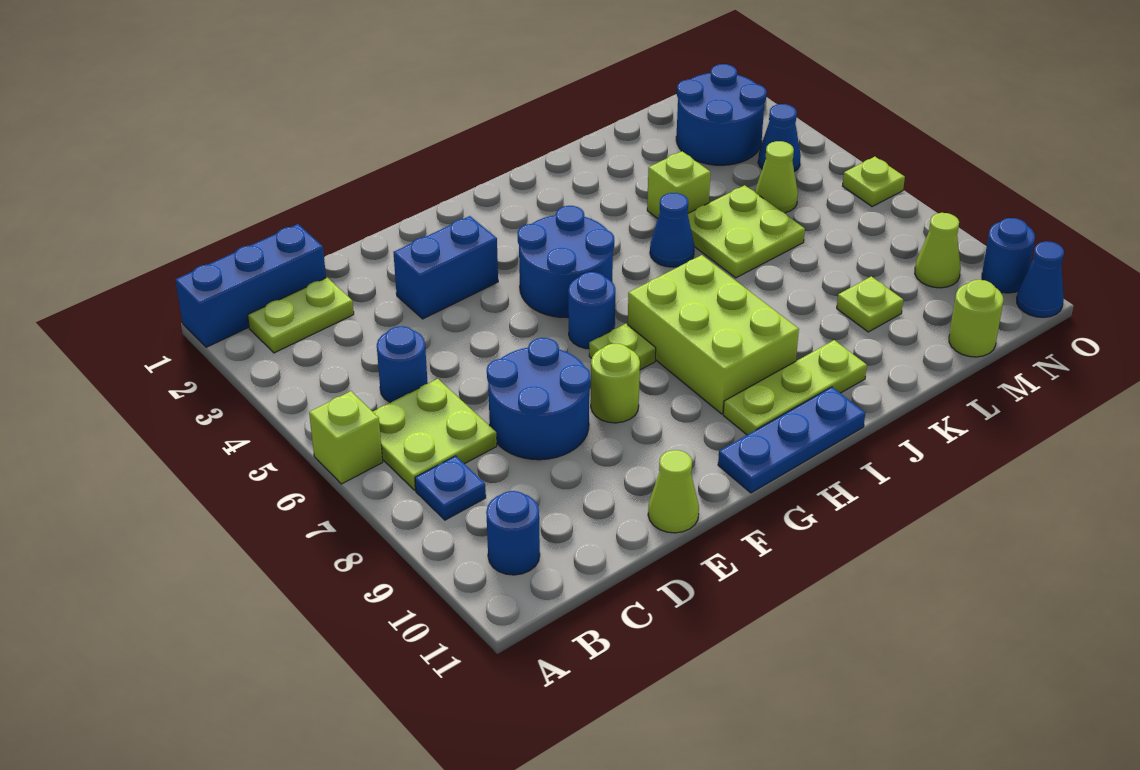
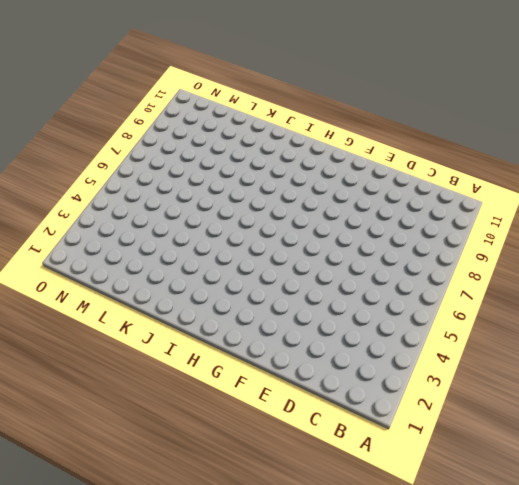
none -> blue 1x3 brick [175,224,326,347]
none -> lime 1x1 brick [309,391,383,484]
none -> lime 1x2 plate [248,278,354,353]

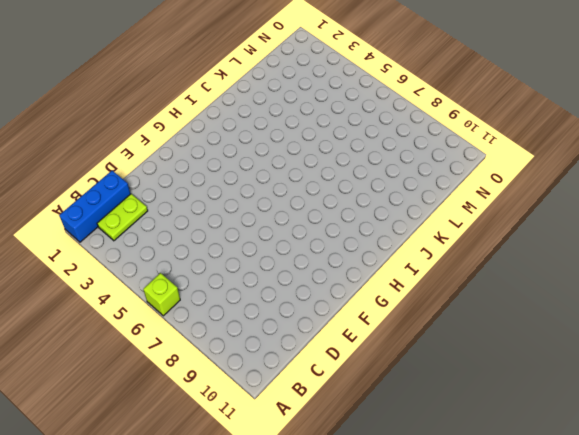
none -> lime 2x2 plate [373,379,497,490]
none -> blue 1x1 plate [415,456,486,520]
none -> blue 1x1 round brick [486,491,540,575]

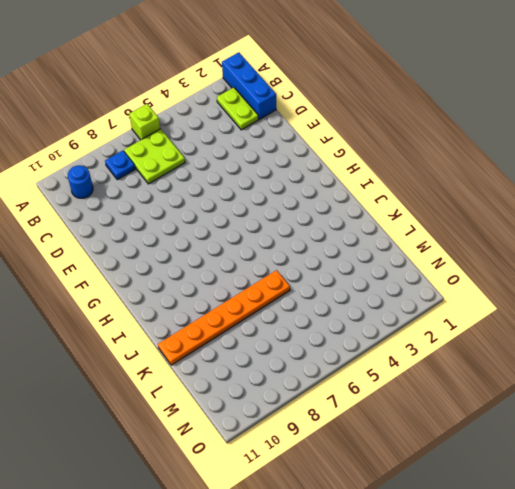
orange 1x6 plate [158,270,290,365] -> lime 2x2 plate [688,185,805,278]
none -> blue 1x1 round brick [377,326,428,403]
none -> blue 2x2 round brick [487,338,591,460]
none -> blue 1x2 brick [393,216,498,319]

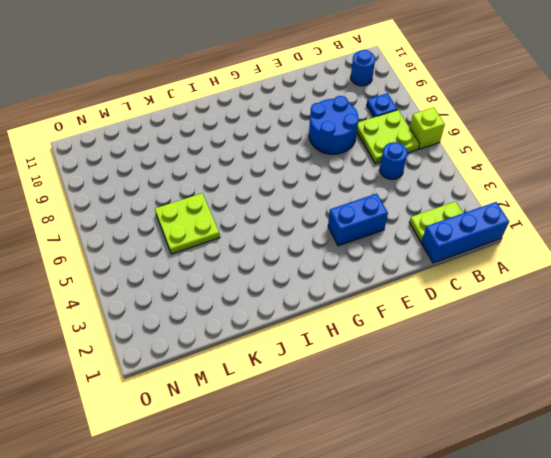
none -> lime 1x1 cone [648,450,699,533]
none -> lime 1x1 round brick [591,344,640,423]
none -> blue 2x2 round brick [518,206,614,318]

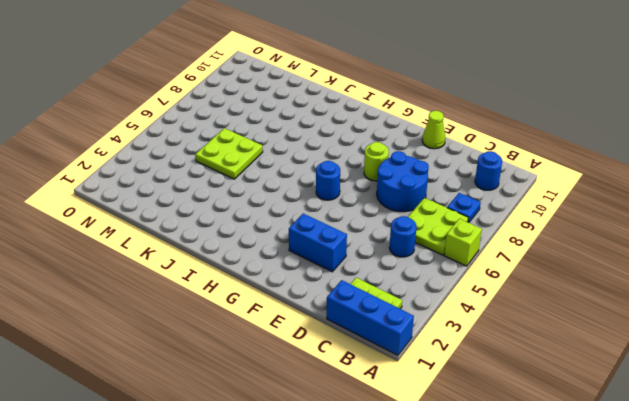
none -> blue 2x2 round brick [518,206,614,318]
none -> lime 1x1 plate [589,323,656,370]
none -> blue 1x3 plate [718,387,865,493]

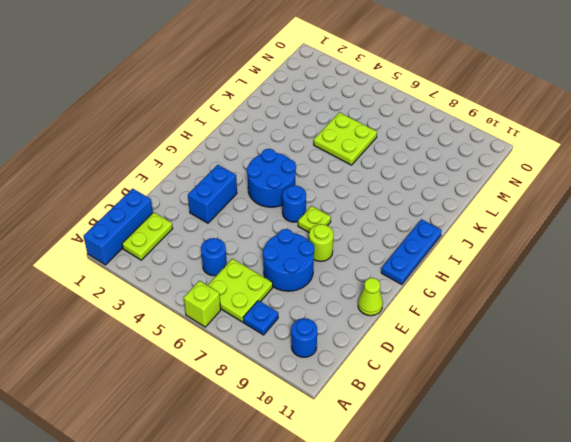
none -> lime 2x3 brick [628,255,799,414]
none -> lime 1x3 plate [723,340,867,435]
none -> blue 1x1 cone [650,193,694,267]

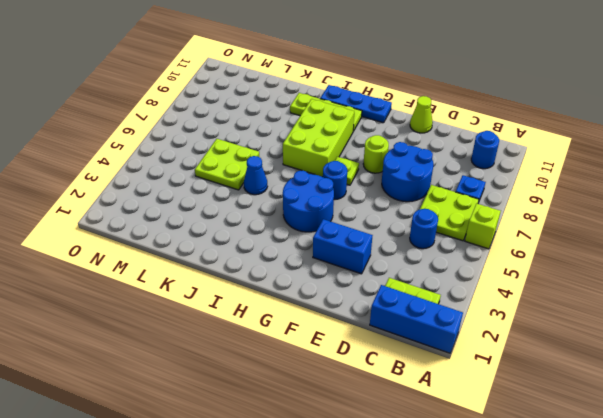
none -> lime 1x1 brick [647,151,711,219]
none -> lime 1x1 plate [837,276,903,332]
none -> blue 2x2 round brick [676,64,767,165]

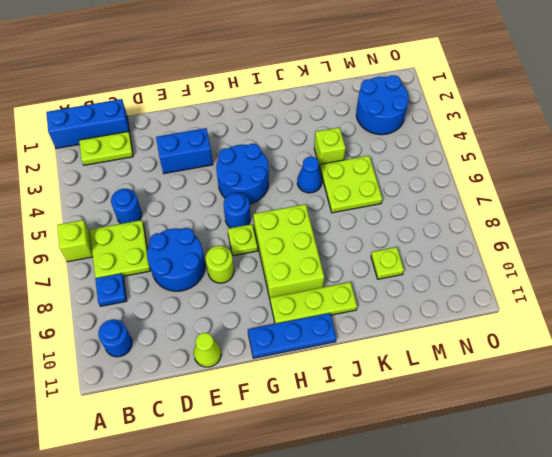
none -> lime 1x1 cone [755,141,798,213]
none -> lime 1x1 round brick [949,280,1003,357]
none -> blue 1x1 cone [758,104,801,172]

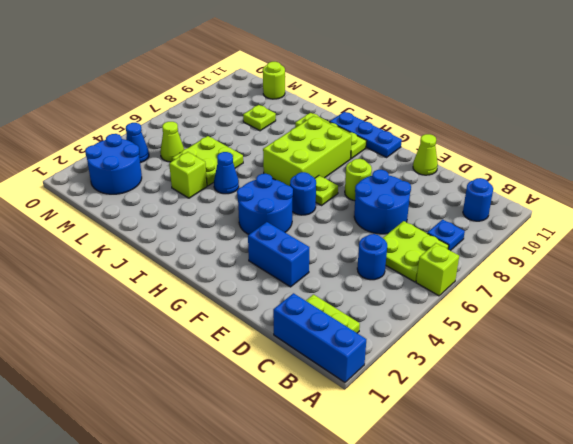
none -> lime 1x1 cone [915,213,961,288]
none -> lime 1x1 plate [843,157,905,206]
none -> blue 1x1 round brick [982,218,1035,293]

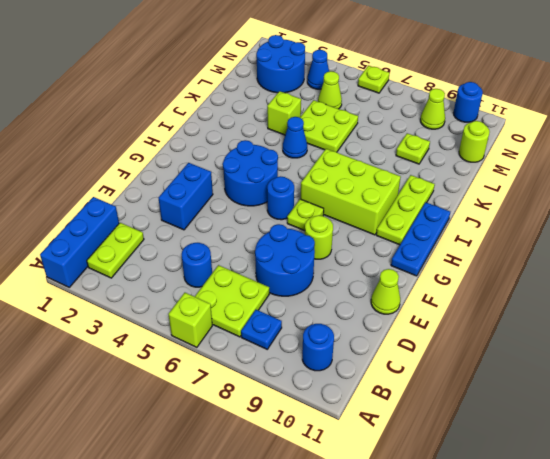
none -> blue 1x1 cone [1017,241,1064,317]

